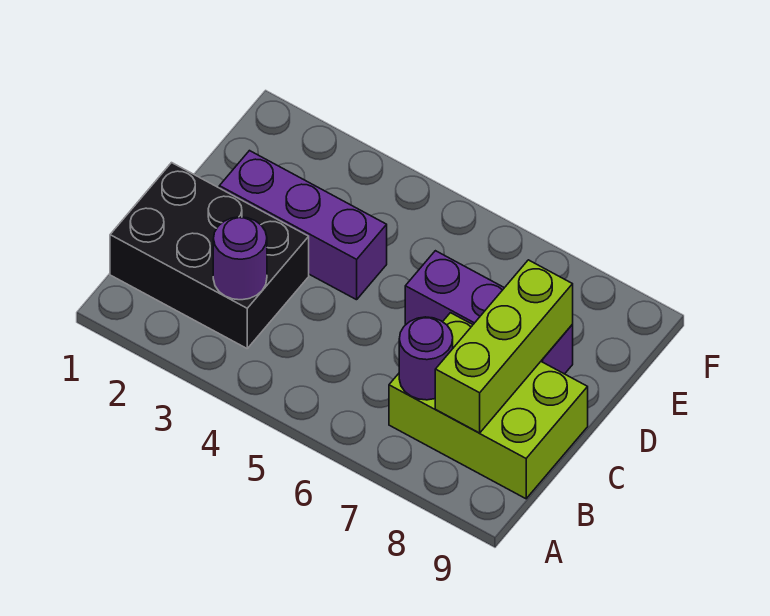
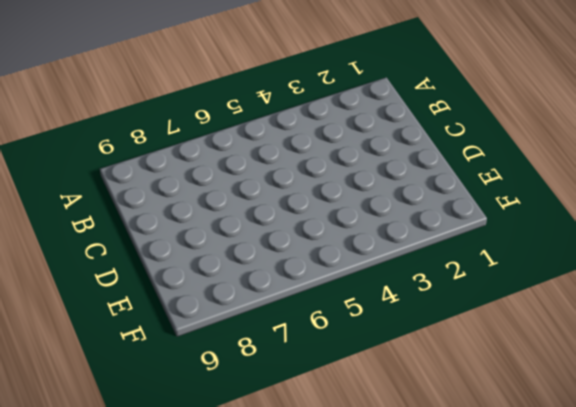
none -> black 2x3 brick [110,163,309,348]
none -> lime 2x3 brick [389,313,588,499]

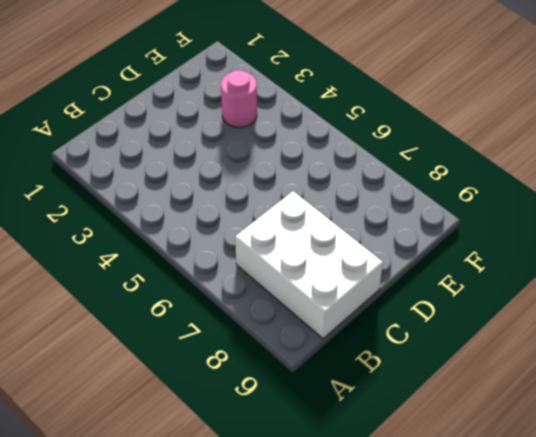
white 2x3 brick [235,191,383,339] -> lime 2x3 brick [389,313,588,499]
pink 1x1 round brick [221,71,257,127] -> none
none -> black 2x3 brick [110,163,309,348]
none -> purple 1x3 brick [219,151,387,300]

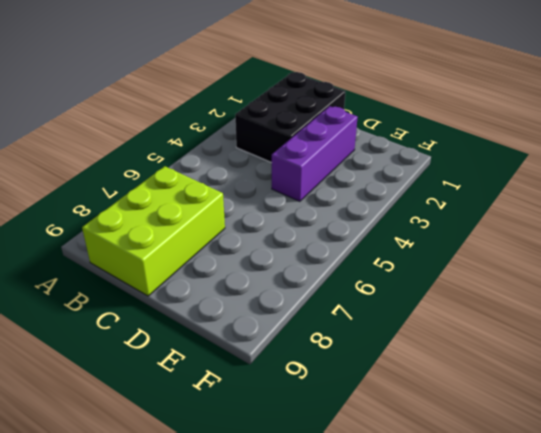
none -> purple 1x3 brick [405,251,573,374]
none -> purple 1x1 round brick [213,217,267,300]

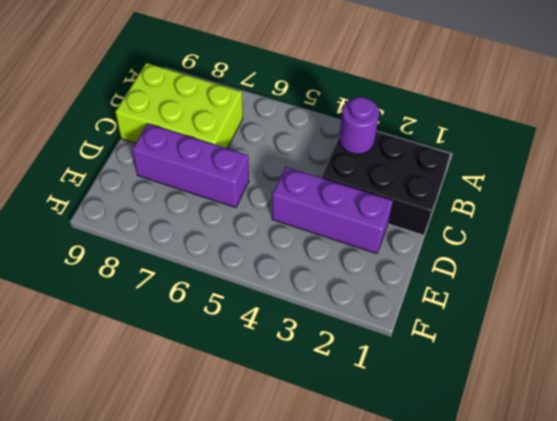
none -> purple 1x1 round brick [399,317,453,400]
none -> lime 1x3 brick [435,260,573,433]

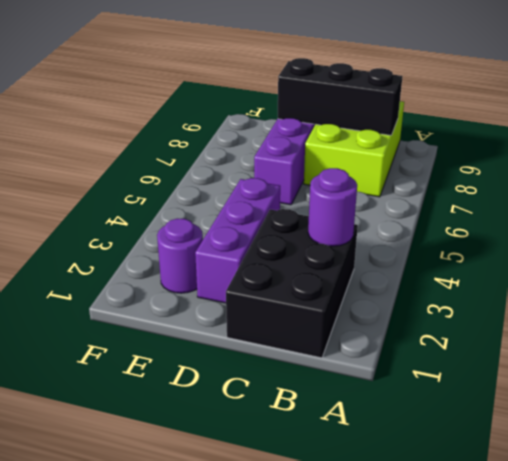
black 1x3 brick [278,58,402,135] -> lime 1x3 brick [435,260,573,433]
purple 1x1 round brick [157,219,203,293] -> purple 1x1 round brick moved to [399,317,453,400]

